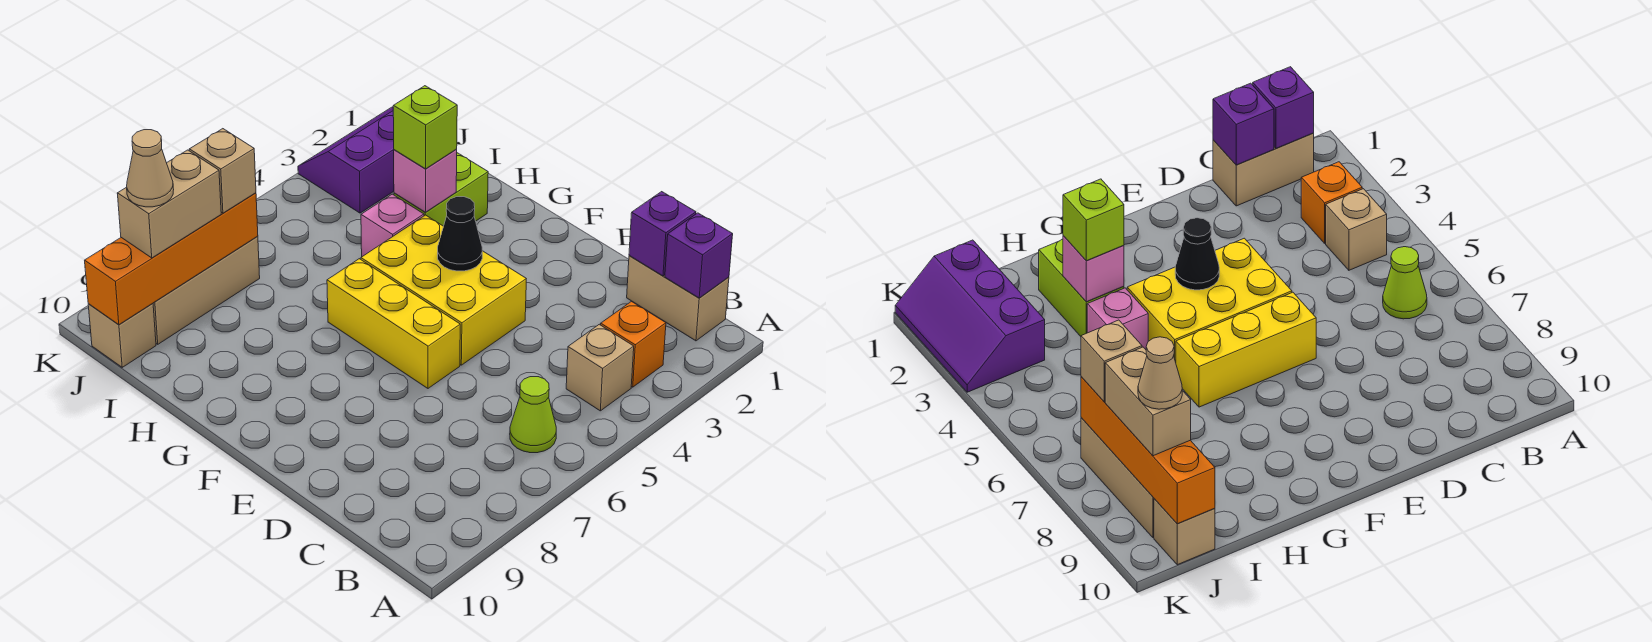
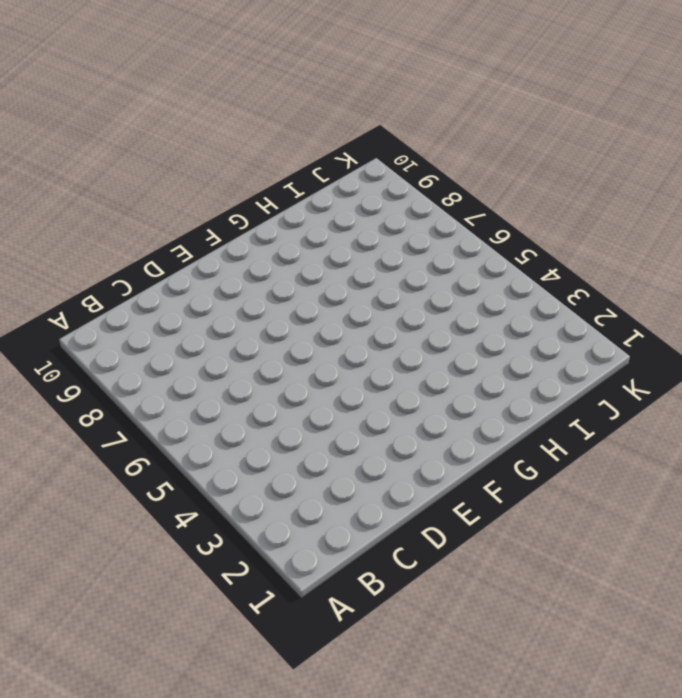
none -> tan 1x2 brick [627,256,729,341]
none -> orange 1x1 brick [601,301,666,387]
none -> tan 1x1 brick [566,324,634,411]

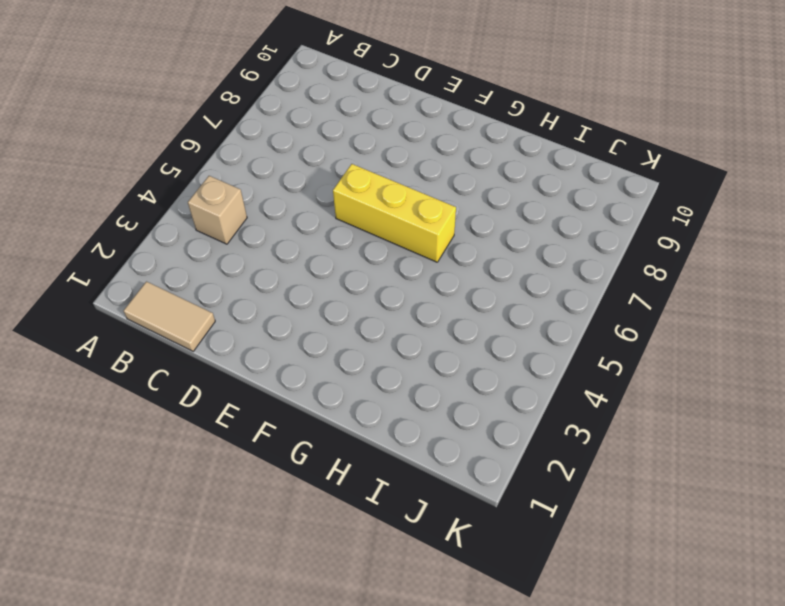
tan 1x2 tile [123,282,215,351] -> tan 1x2 brick [627,256,729,341]
none -> orange 1x1 brick [601,301,666,387]
none -> lime 1x1 cone [510,377,556,453]
none -> yellow 2x3 brick [361,215,526,365]

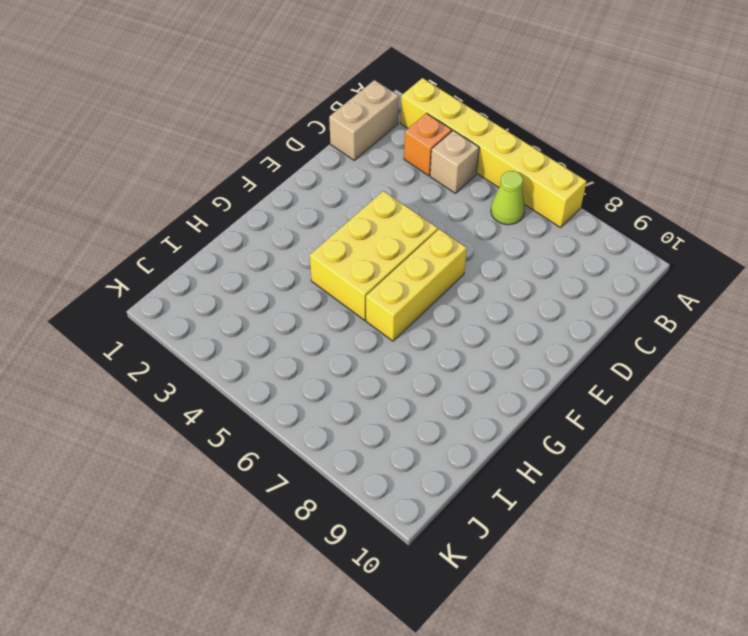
yellow 1x6 brick [401,78,586,228] -> none
none -> lime 1x2 brick [394,153,488,226]
none -> pink 1x1 brick [361,194,424,257]
none -> purple 2x3 slope [298,107,394,213]

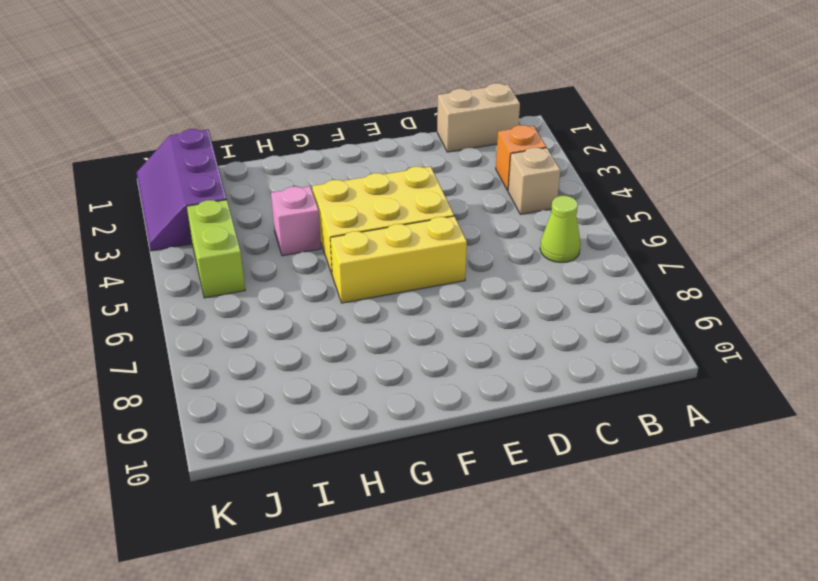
lime 1x2 brick [187,200,245,298] -> lime 1x2 brick moved to [394,153,488,226]
none -> tan 1x3 brick [153,236,260,344]
none -> tan 1x1 brick [88,303,156,367]
none -> purple 1x1 brick [665,213,733,298]

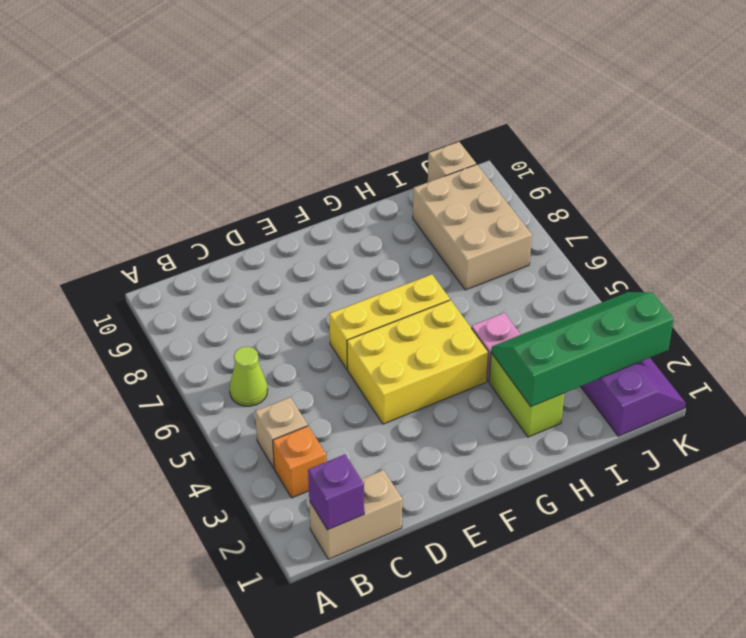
green 2x4 slope [491,292,674,407] -> pink 1x1 brick [394,149,457,212]
tan 2x3 brick [413,165,532,290] -> tan 1x3 brick [153,236,260,344]
none -> purple 1x1 brick [629,192,696,276]
none -> black 1x1 cone [438,197,482,271]
none -> orange 1x4 brick [85,193,258,325]

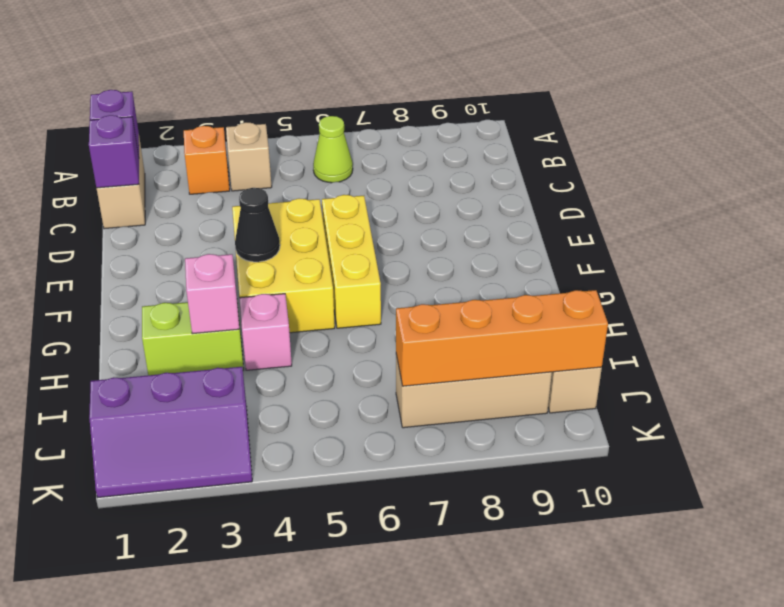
none -> lime 1x1 brick [393,86,457,169]
none -> tan 1x1 brick [189,129,256,213]
none -> tan 1x2 brick [117,150,221,258]

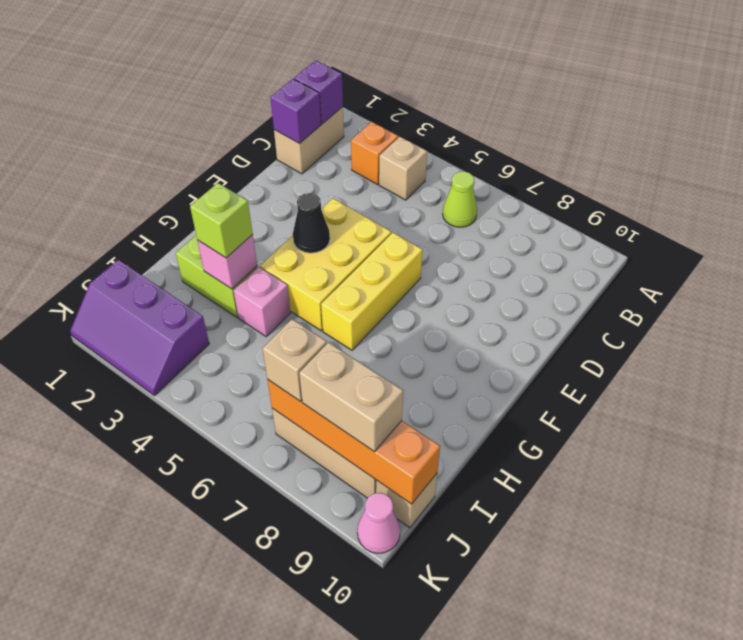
pink 1x1 cone [357,493,400,553] -> none
none -> tan 1x1 cone [127,130,174,207]

